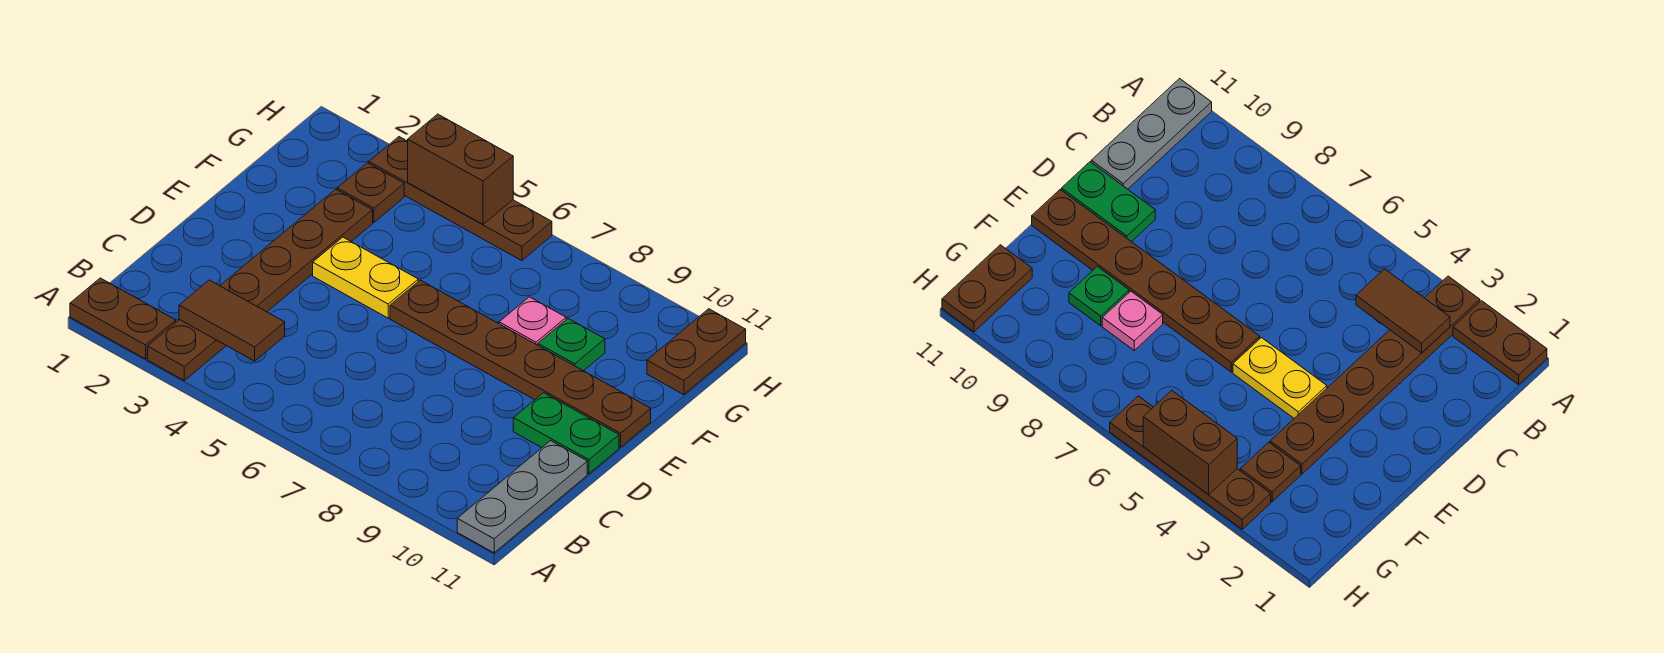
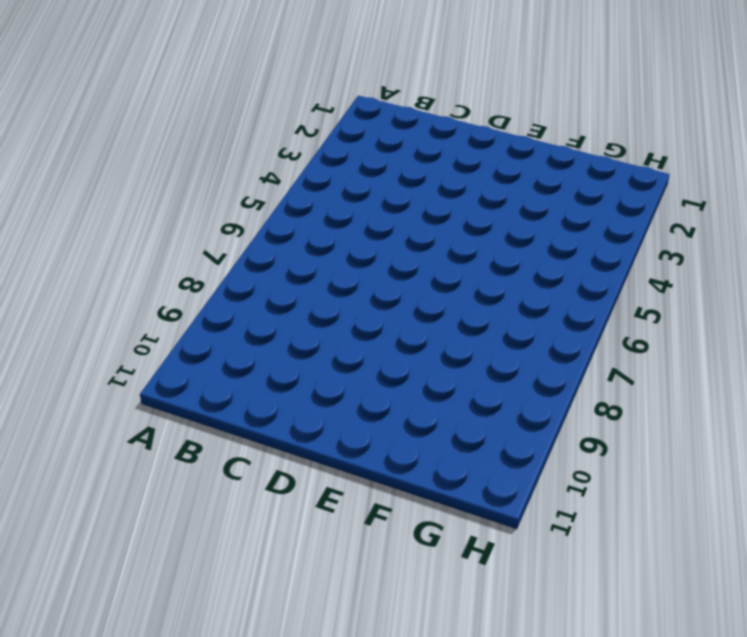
none -> brown 1x2 plate [70,278,176,359]
none -> brown 1x6 plate [148,189,373,380]
none -> grey 1x3 plate [457,441,587,553]

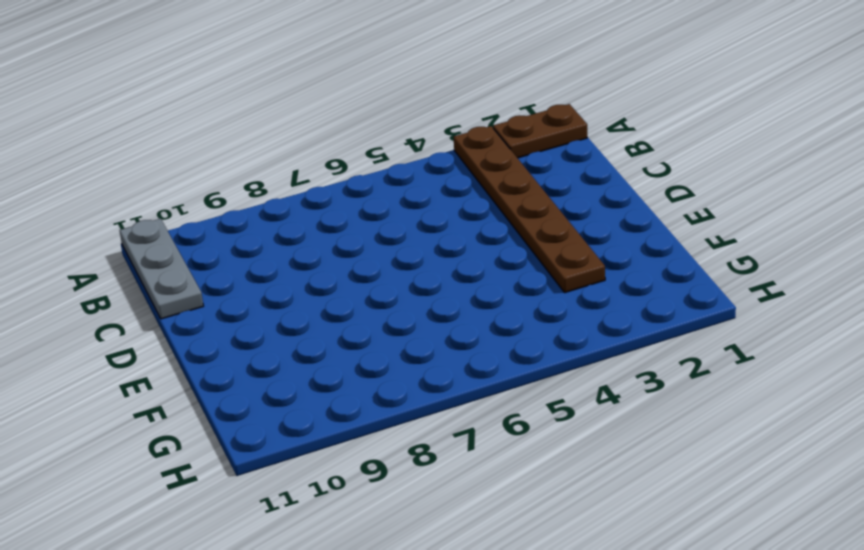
none -> green 1x2 plate [513,393,619,474]
none -> yellow 1x2 plate [313,237,418,318]
none -> brown 1x6 plate [390,280,651,447]

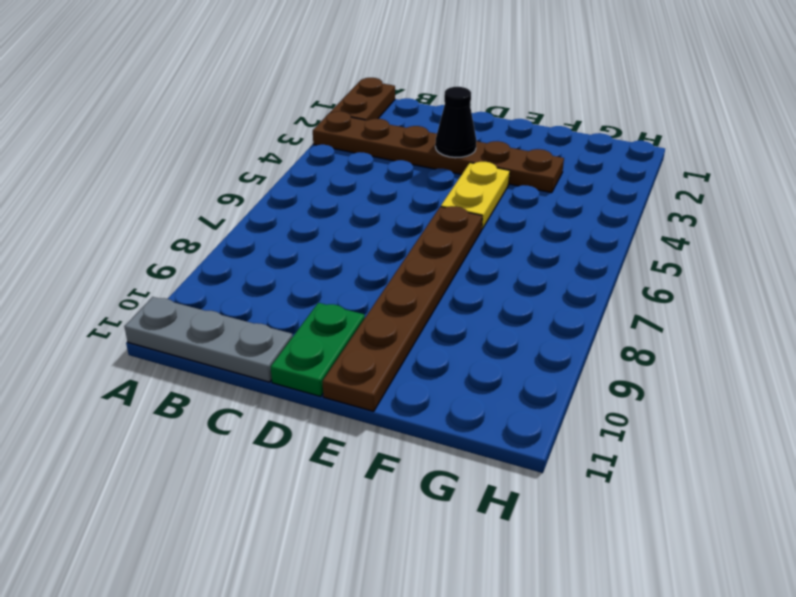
black 1x1 cone [435,87,476,158] -> none
none -> pink 1x1 plate [499,297,566,345]
none -> green 1x1 plate [538,319,605,371]
none -> brown 1x1 plate [337,163,404,222]

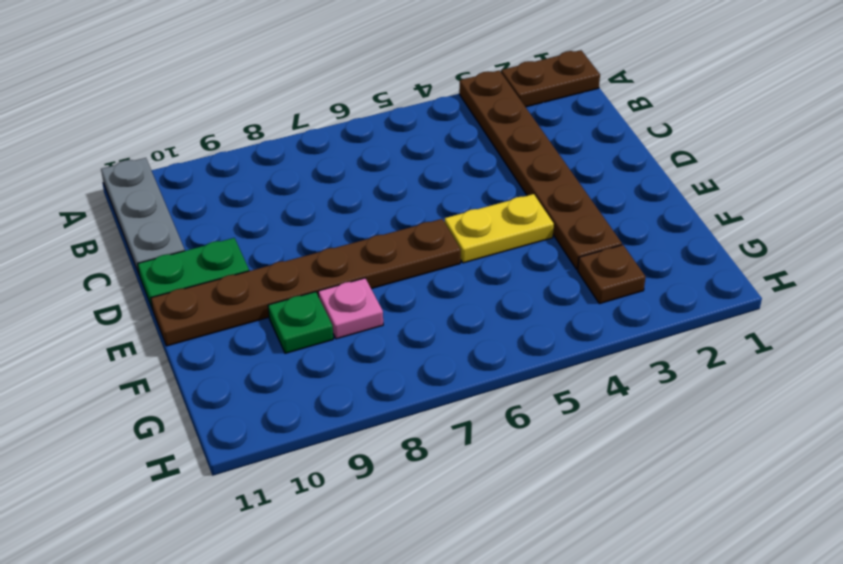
none -> brown 1x2 plate [647,309,746,395]
none -> brown 1x4 plate [369,137,552,261]
none -> brown 1x2 tile [179,280,285,361]

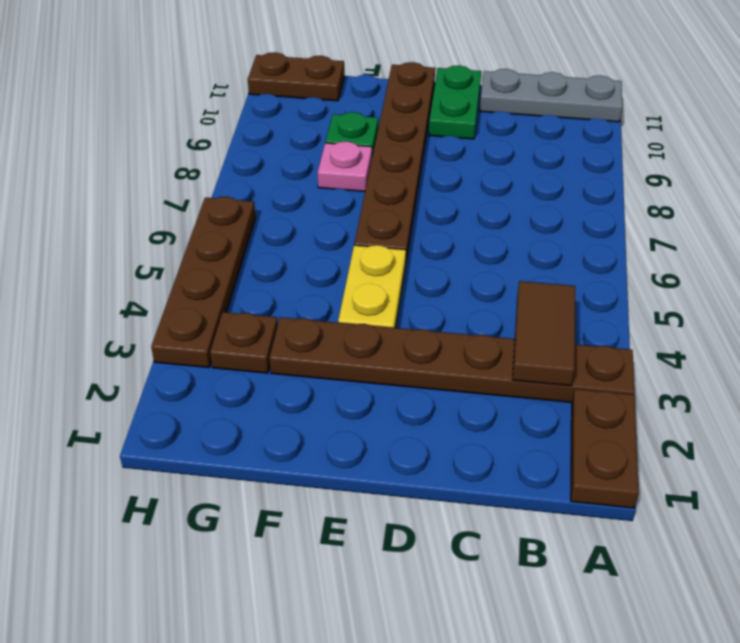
none -> brown 1x2 brick [408,114,513,224]

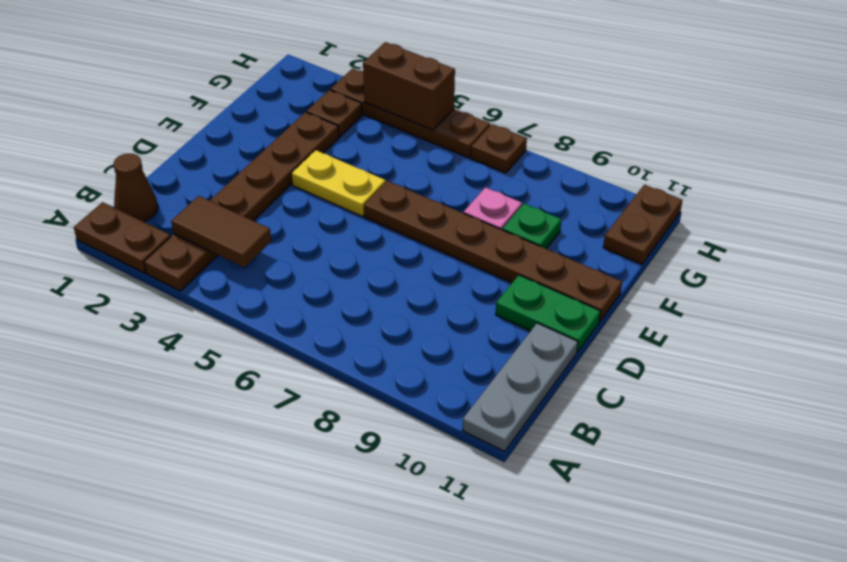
brown 1x1 cone [114,154,158,222] -> none
brown 1x1 plate [471,124,527,173] -> none

